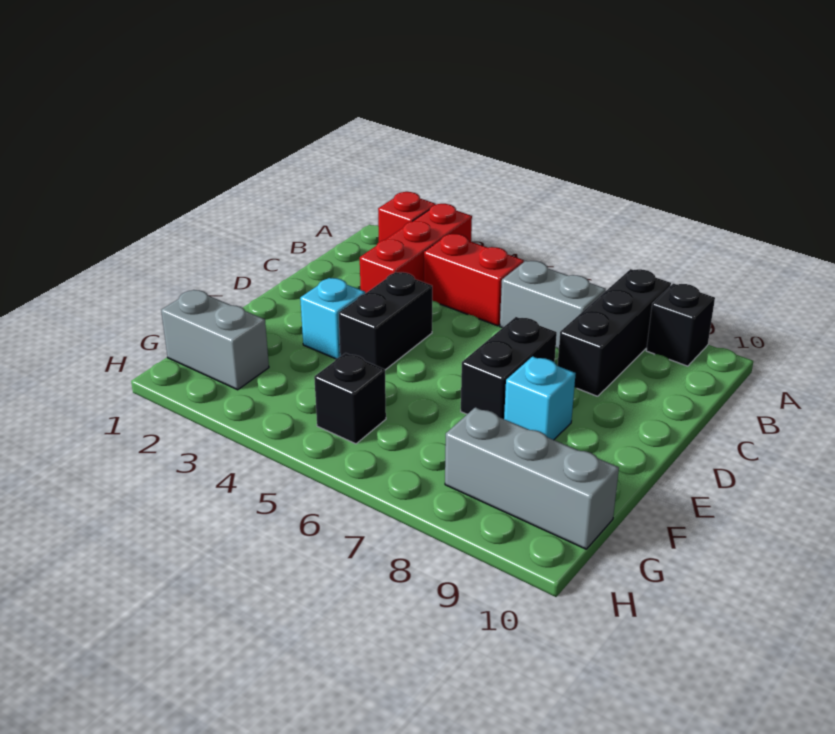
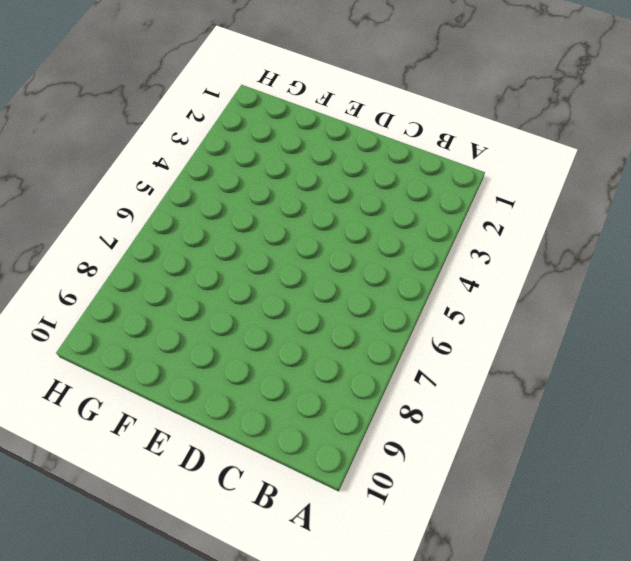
none -> red 1x1 brick [378,192,436,242]
none -> red 1x3 brick [360,204,472,293]
none -> black 1x3 brick [558,269,671,396]

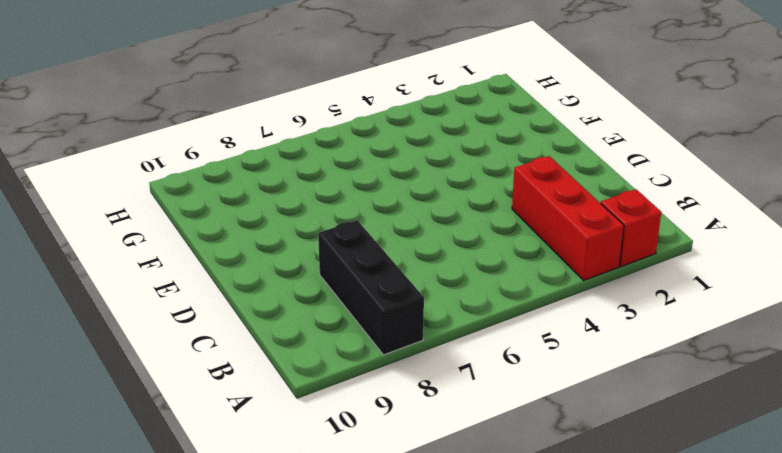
none -> black 1x1 brick [646,283,715,366]
none -> red 1x2 brick [424,234,524,326]
none -> grey 1x2 brick [500,261,606,349]

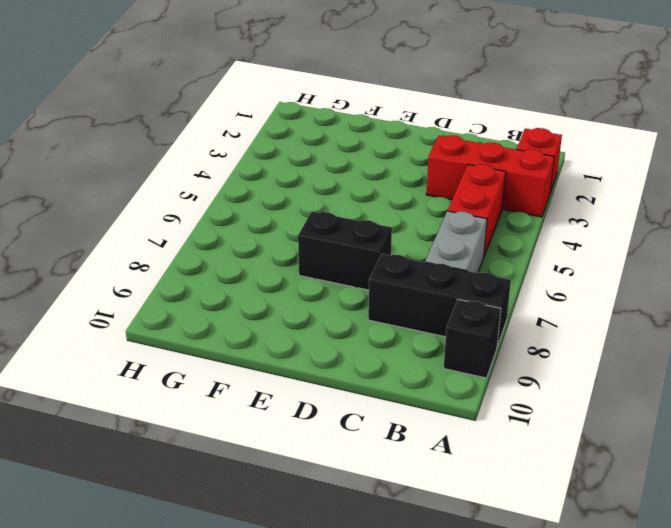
none -> black 1x2 brick [339,272,432,370]
none -> cyan 1x1 brick [300,278,365,359]
none -> cyan 1x1 brick [504,356,576,440]

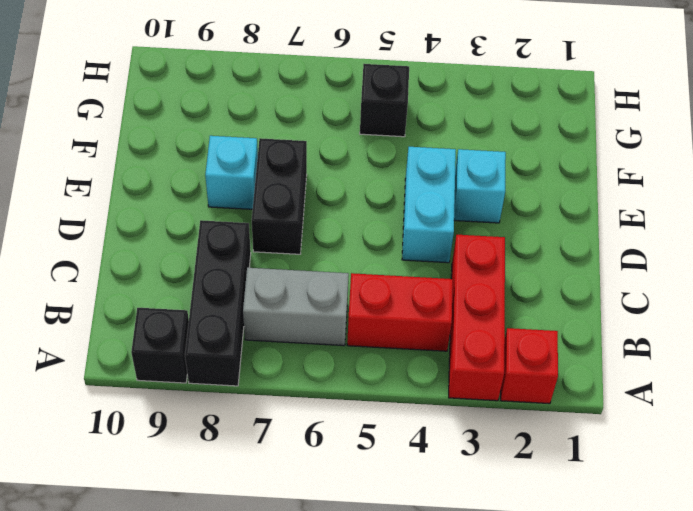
cyan 1x2 brick [402,147,456,263] -> black 1x2 brick [339,272,432,370]
none -> grey 1x2 brick [161,290,269,390]
none -> grey 1x3 brick [445,407,619,549]

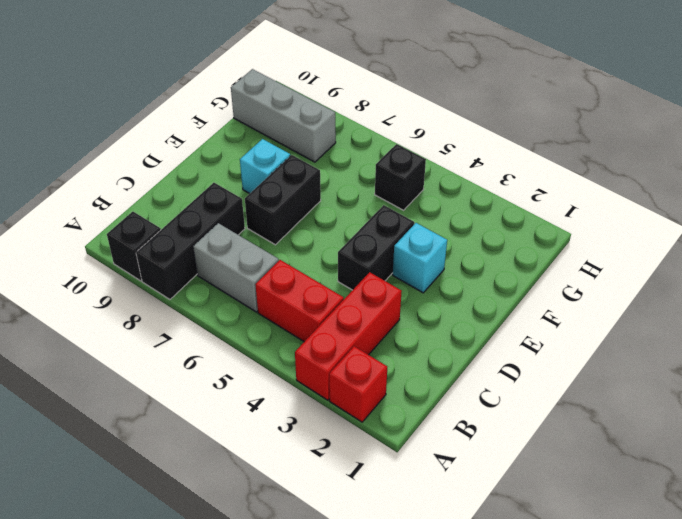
none -> grey 1x2 brick [161,290,269,390]

